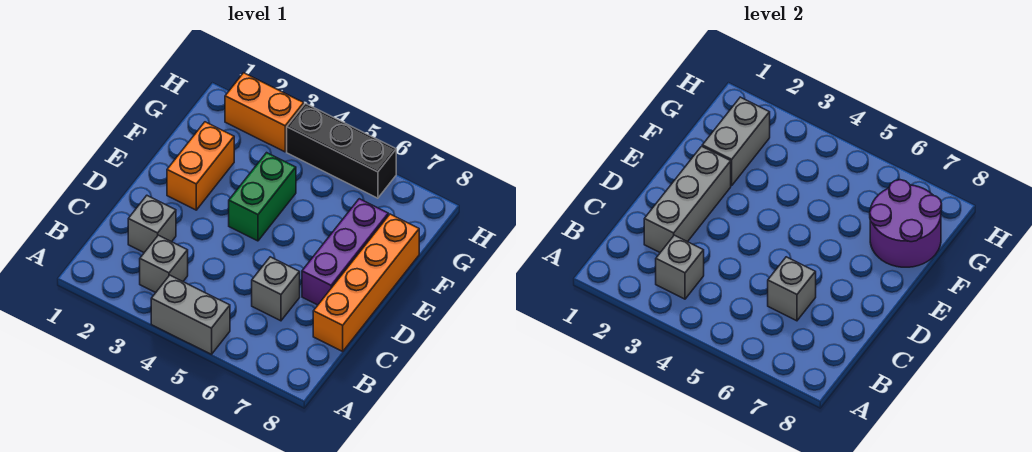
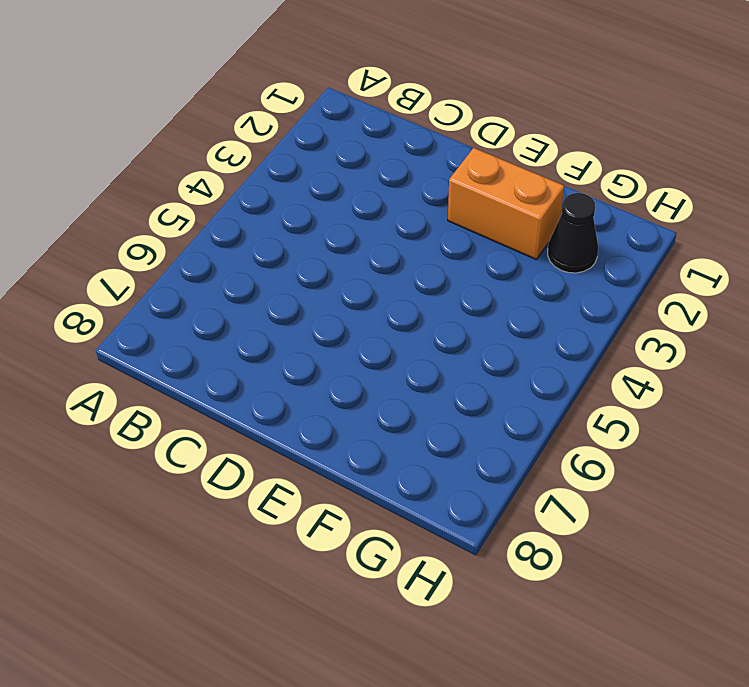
black 1x1 cone [548,193,598,273] -> none
none -> grey 1x2 brick [151,275,230,354]
none -> grey 1x1 brick [140,235,188,293]
none -> grey 1x1 brick [128,196,176,252]

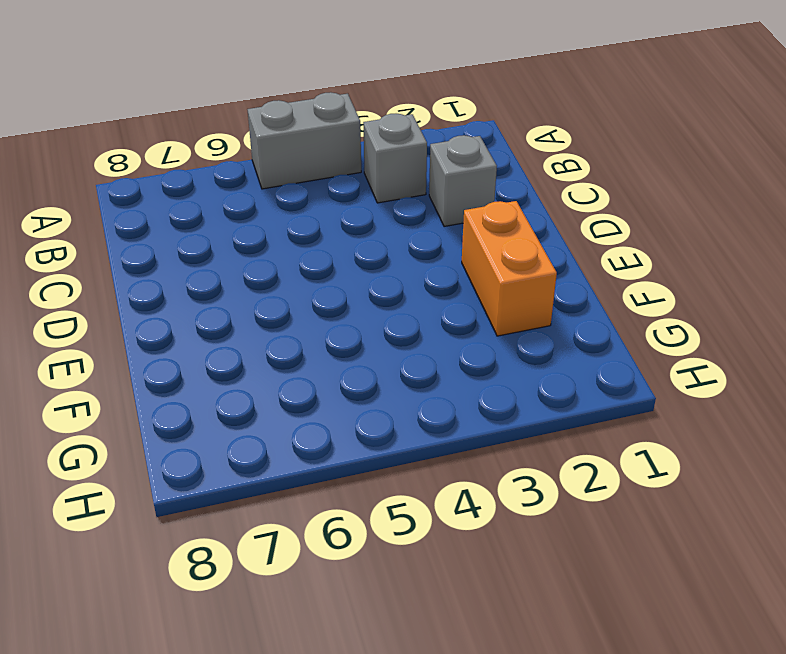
none -> grey 1x1 brick [252,257,300,321]
none -> orange 1x4 brick [313,214,419,351]
none -> purple 1x3 brick [302,199,388,305]

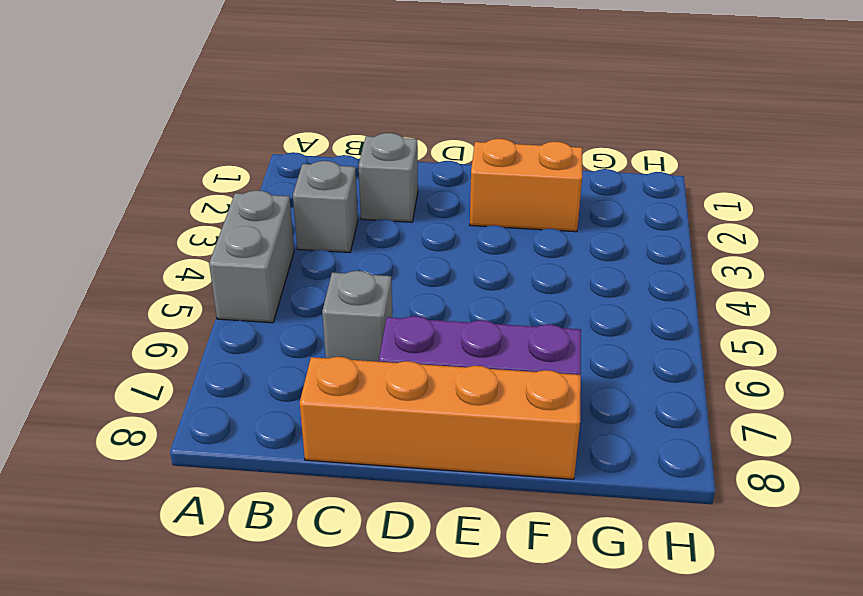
none -> green 1x2 brick [229,153,296,241]
none -> orange 1x2 brick [225,73,304,152]
none -> black 1x3 brick [287,103,396,198]

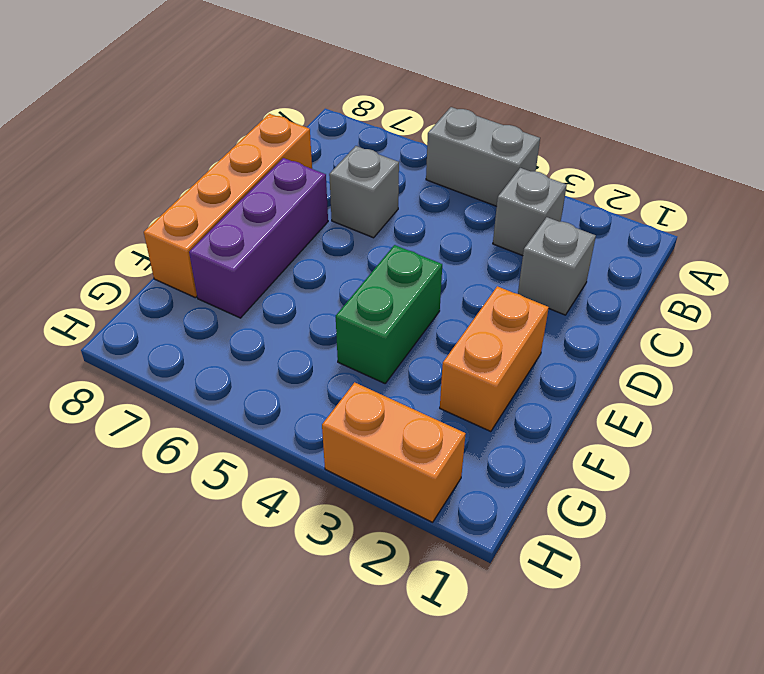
none -> black 1x3 brick [287,103,396,198]
none -> grey 1x1 brick [656,235,704,299]
none -> grey 1x3 brick [644,146,731,252]

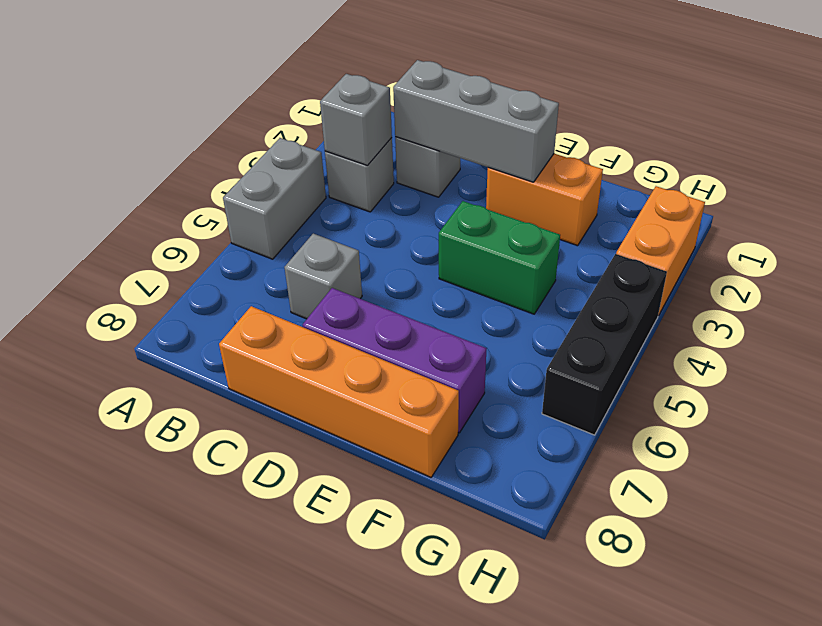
none -> grey 1x1 brick [768,257,816,321]
none -> grey 1x2 brick [702,97,770,186]
none -> purple 2x2 round brick [870,180,942,267]

